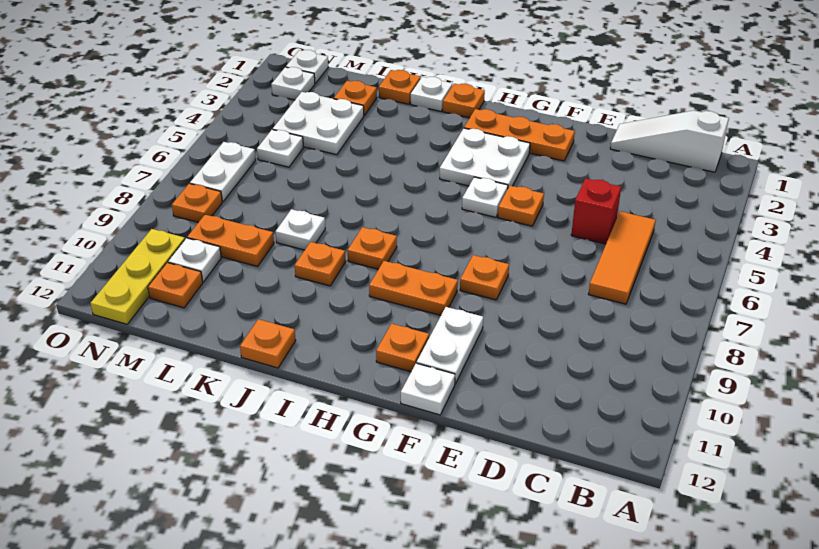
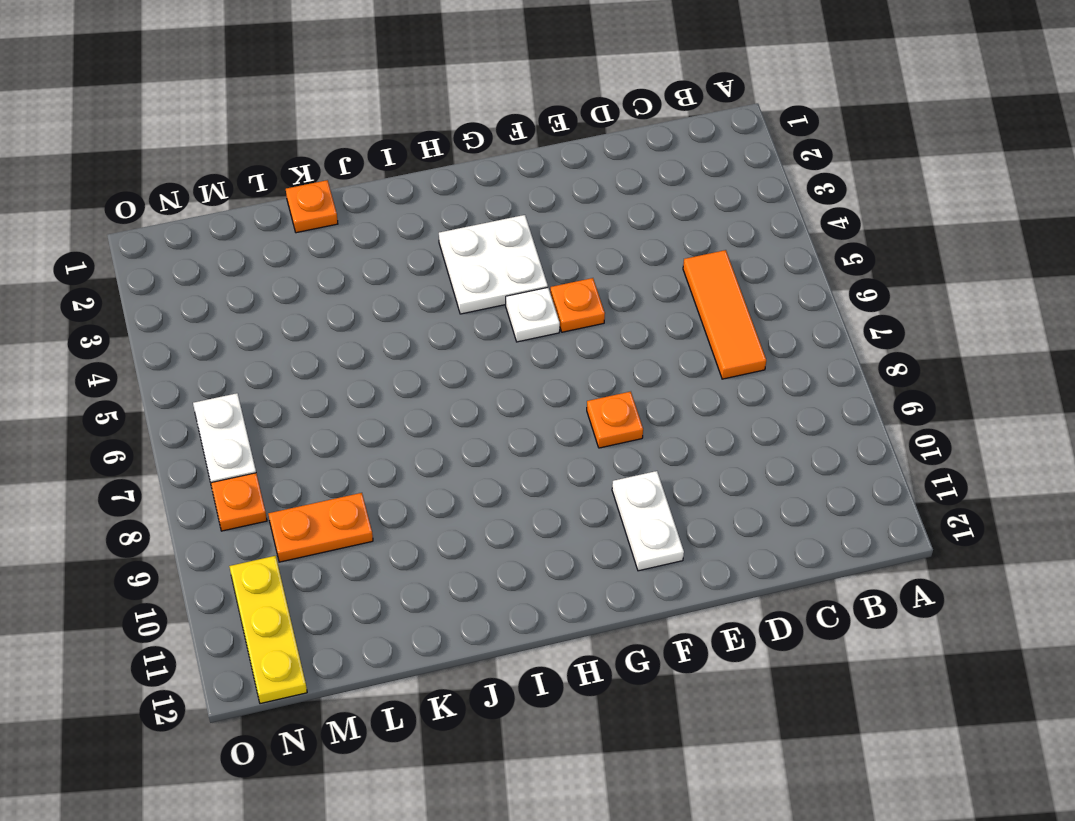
none -> white 1x3 slope [610,111,729,172]
none -> red 1x1 brick [571,178,621,244]
none -> orange 1x3 plate [464,109,575,161]
none -> white 1x1 plate [401,363,455,415]

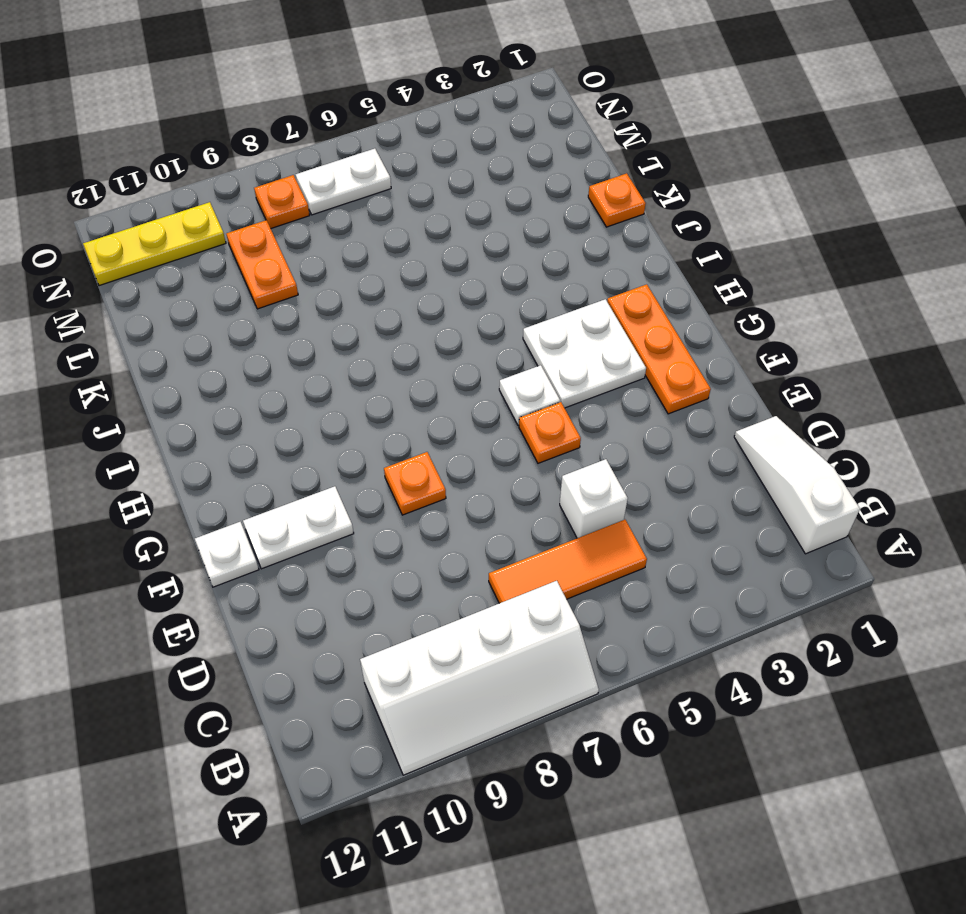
white 2x4 slope [360,581,599,775] -> none
white 1x1 brick [560,459,628,538] -> red 1x1 brick [571,178,621,244]
none -> orange 1x2 plate [369,261,458,315]
none -> orange 1x1 plate [376,324,429,372]
none -> orange 1x1 plate [443,84,485,118]
none -> orange 1x1 plate [348,227,397,269]

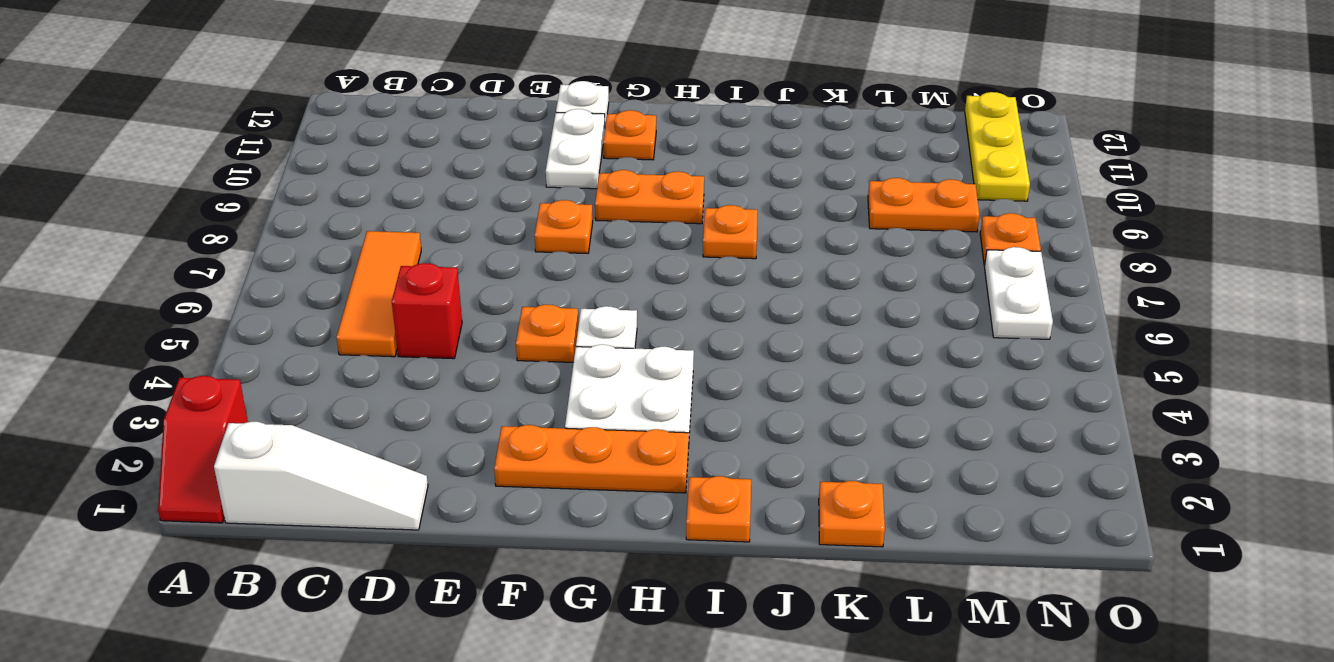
red 1x2 slope [158,376,248,523] -> none
none -> white 1x1 plate [411,77,452,111]
none -> orange 1x1 plate [295,242,346,286]
none -> orange 1x1 plate [240,319,296,368]
none -> white 1x1 plate [276,209,325,250]

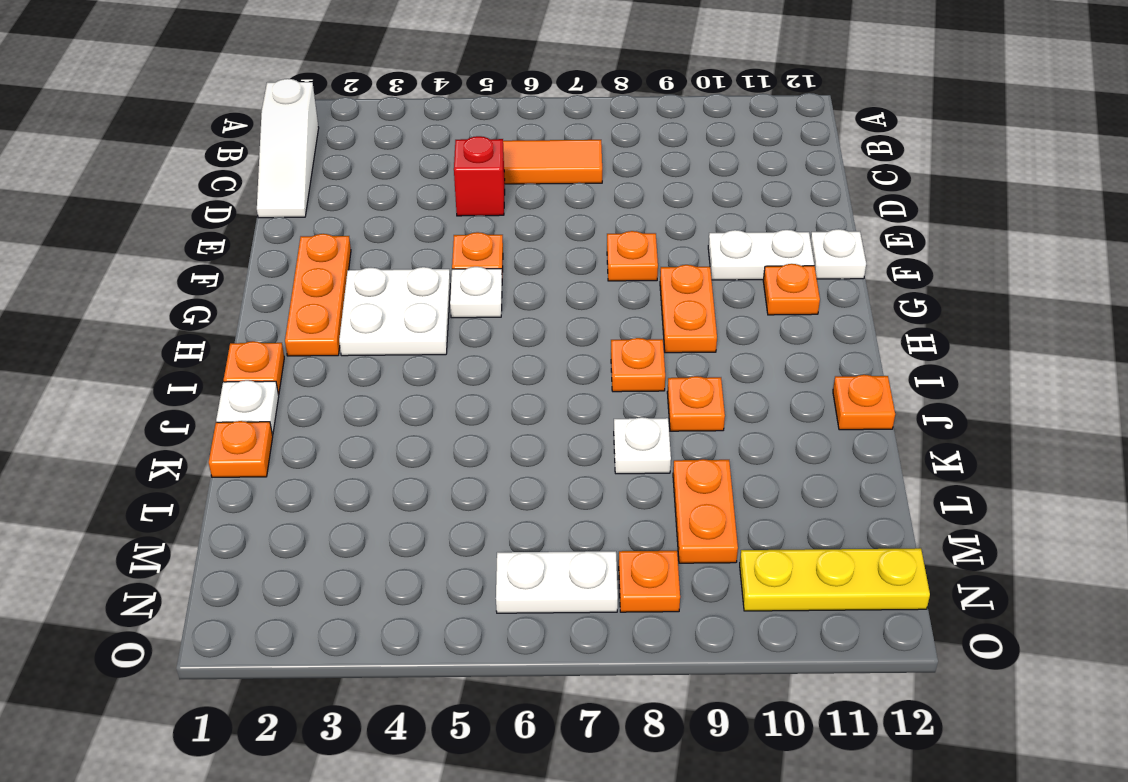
none -> orange 1x1 plate [334,81,377,115]
none -> white 2x2 plate [273,92,364,155]
none -> white 1x1 plate [257,130,303,167]
none -> white 1x1 plate [168,238,221,282]

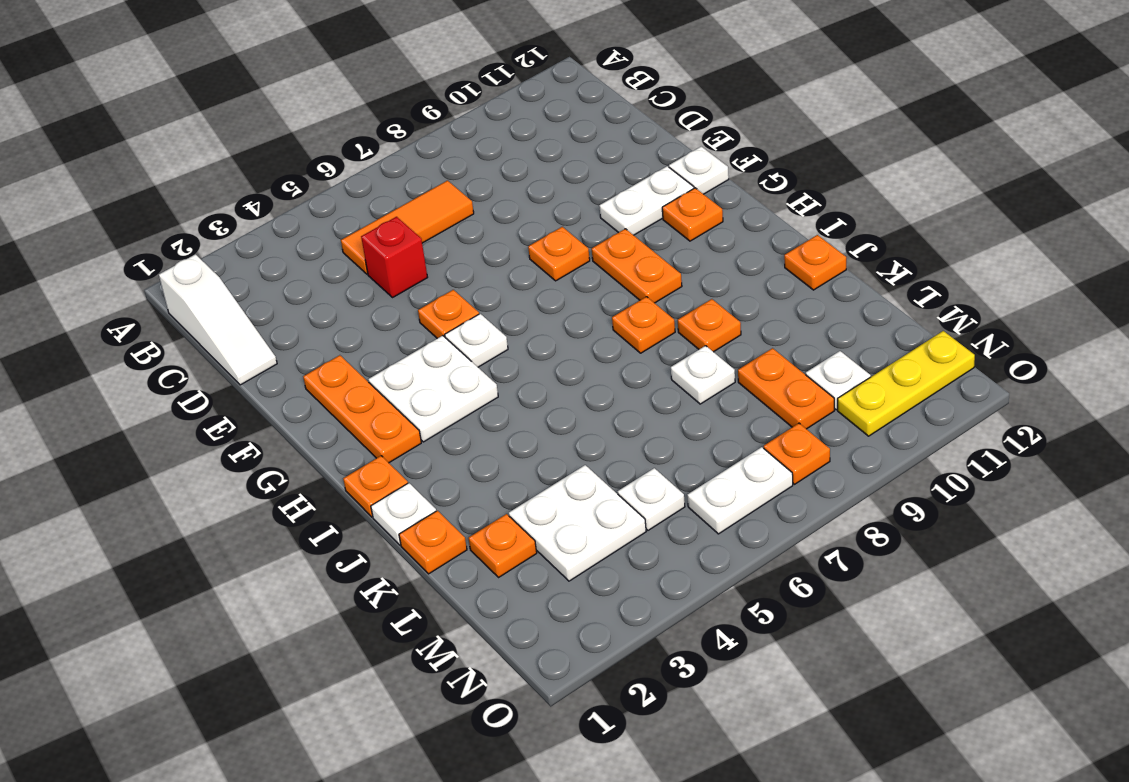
none -> orange 1x1 plate [148,263,203,308]
none -> white 1x1 plate [286,50,328,84]
none -> white 1x1 plate [271,67,315,100]

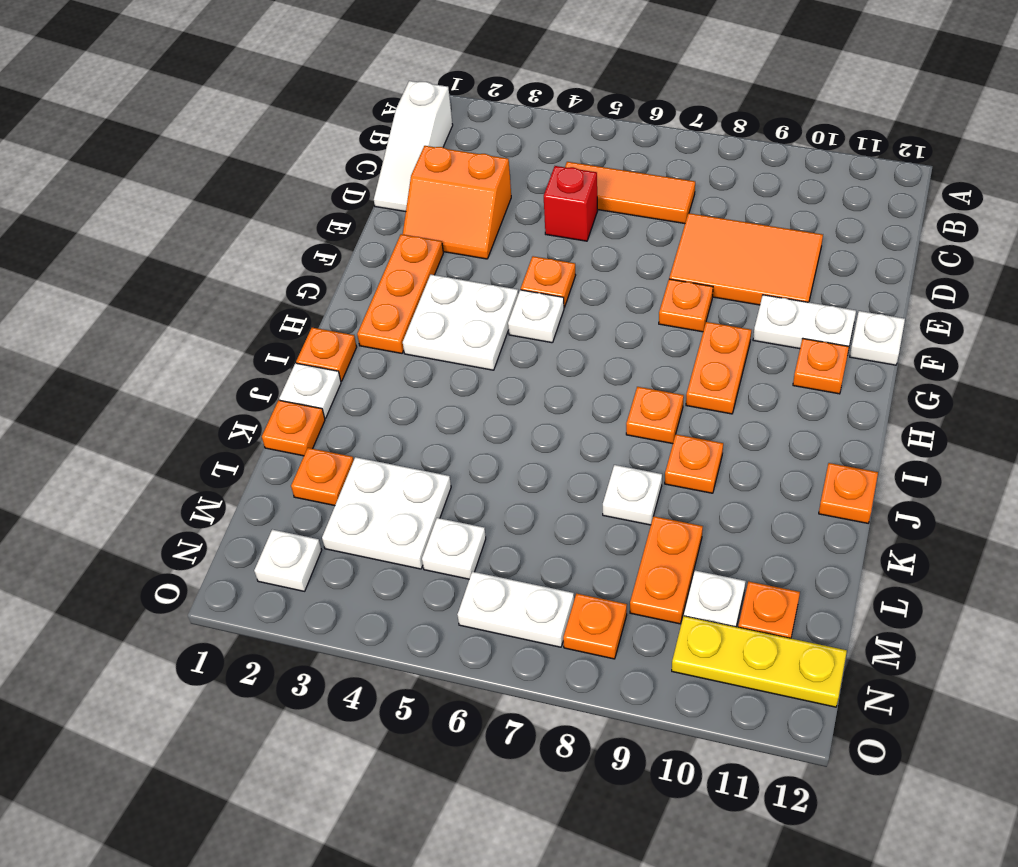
orange 2x2 slope [403,146,511,259] -> none
orange 2x3 tile [669,213,823,305] -> none
none -> white 1x1 plate [286,50,328,84]

